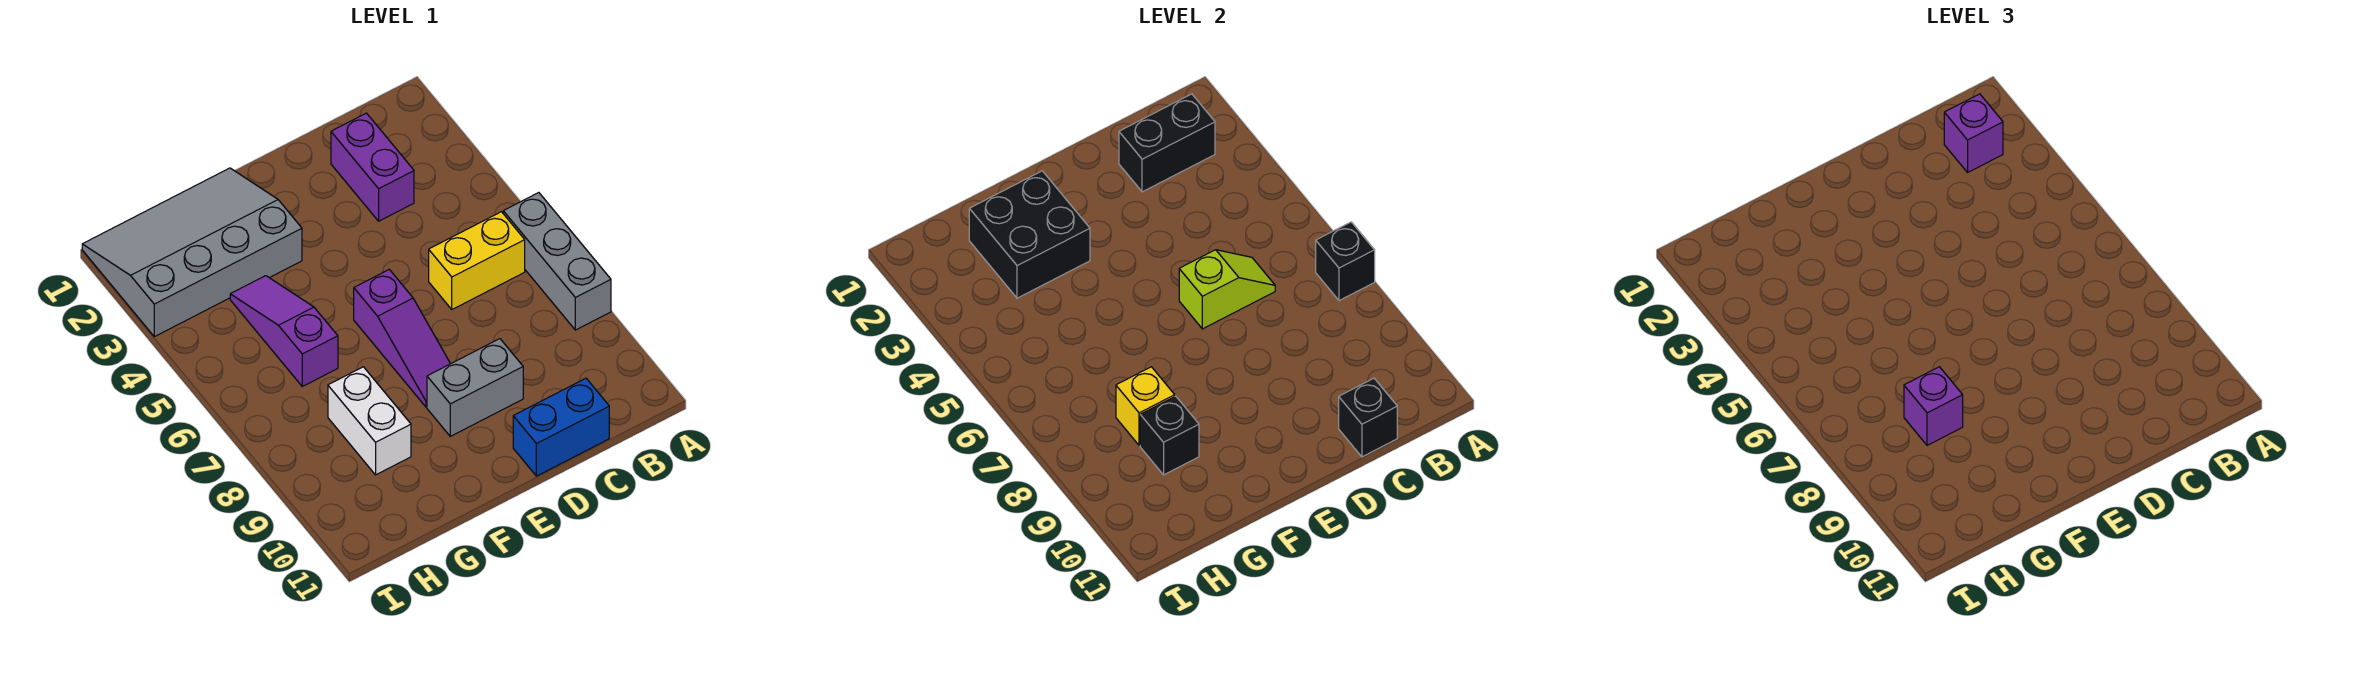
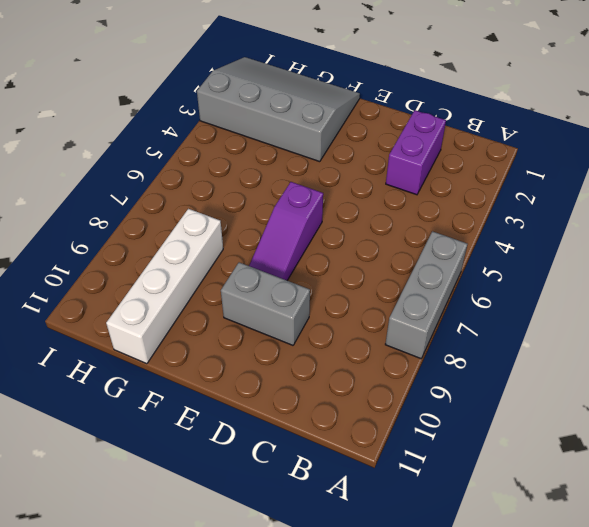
white 1x4 brick [106,209,223,364] -> white 1x2 brick [328,367,411,475]
none -> yellow 1x2 brick [429,212,525,309]
none -> blue 1x2 brick [513,378,609,476]
none -> purple 1x3 slope [230,276,338,386]

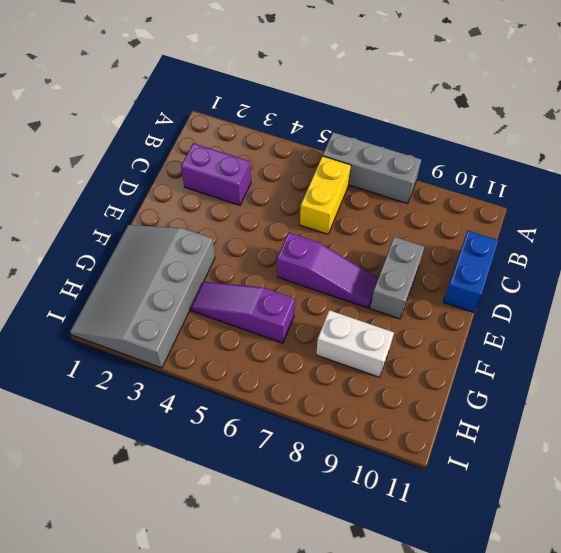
none -> black 1x1 brick [1316,222,1375,301]
none -> black 1x2 brick [1119,94,1215,192]
none -> lime 1x2 slope [1179,250,1275,329]

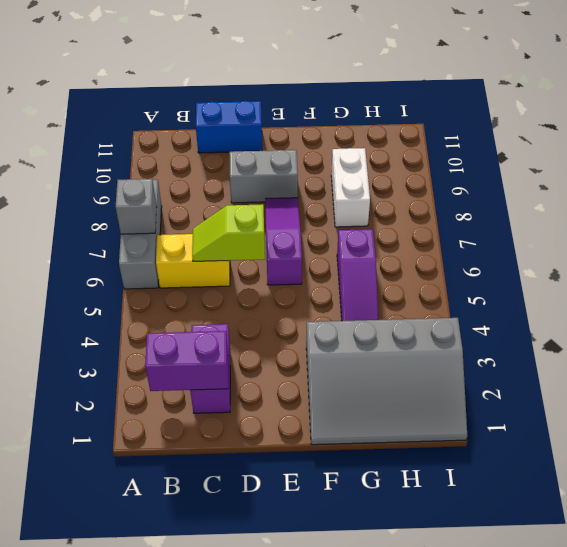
grey 1x1 brick [115,179,157,234] -> black 1x1 brick [1316,222,1375,301]
purple 1x2 brick [145,331,228,391] -> black 1x2 brick [1119,94,1215,192]
none -> black 1x1 brick [1339,378,1397,457]
none -> black 2x2 brick [969,171,1090,298]
none -> yellow 1x1 brick [1116,367,1175,445]

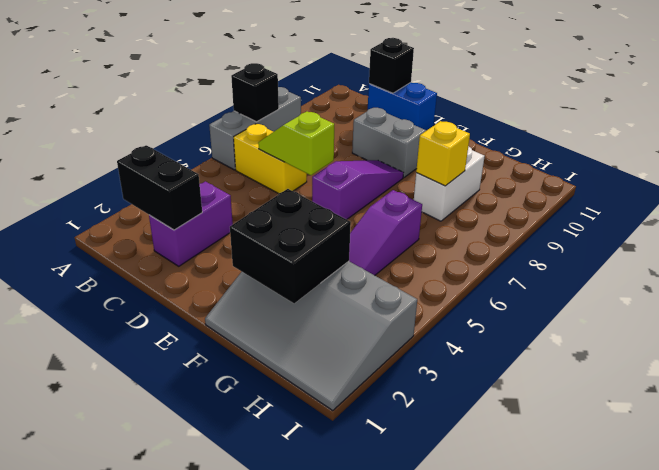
none -> black 1x1 brick [1140,396,1199,475]
none -> purple 1x1 brick [1944,94,2003,172]
none -> purple 1x1 brick [1904,367,1963,445]

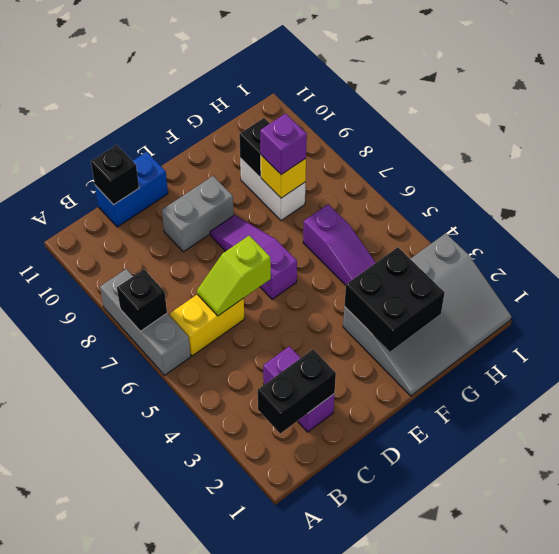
none -> purple 1x1 brick [1944,94,2003,172]

